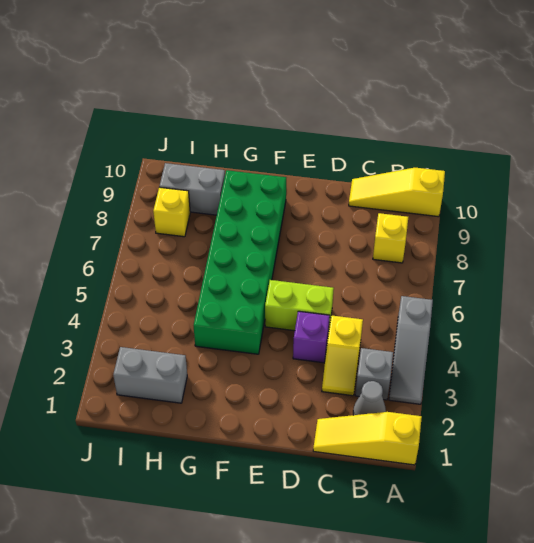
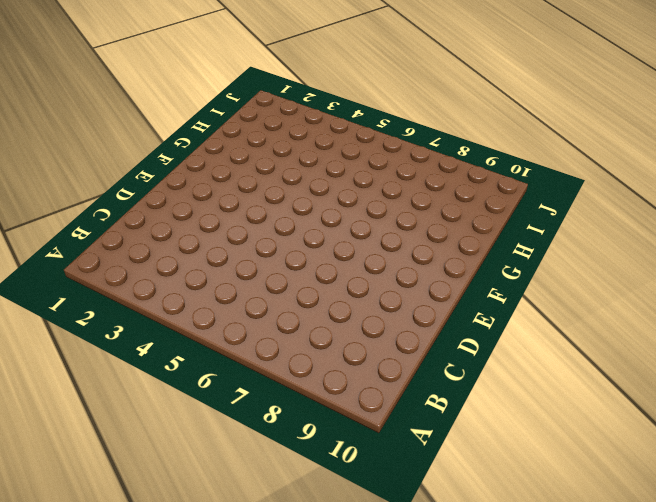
none -> yellow 1x3 slope [313,412,422,465]
none -> grey 1x3 slope [389,296,433,404]
none -> yellow 1x3 slope [349,168,445,217]

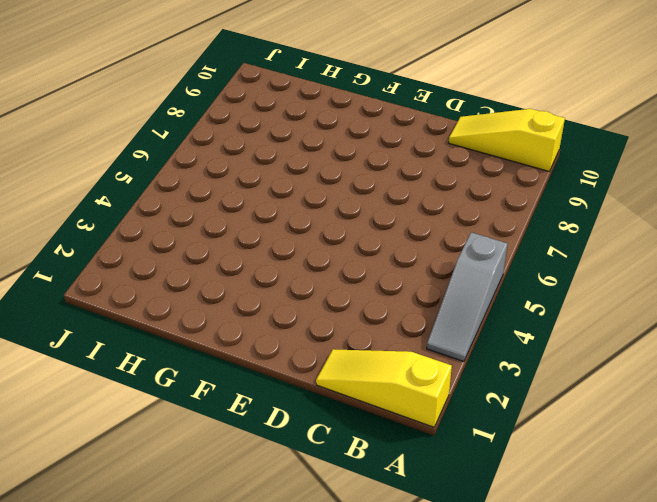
none -> grey 1x1 cone [353,381,386,415]
none -> grey 1x1 brick [355,348,393,400]
none -> yellow 1x1 brick [373,213,408,263]

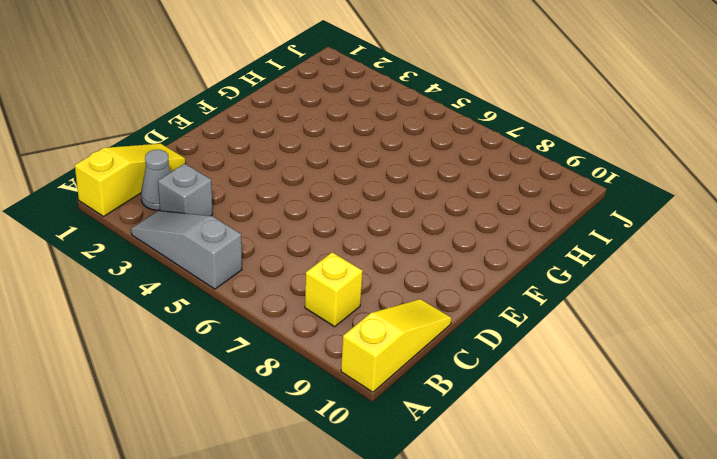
none -> yellow 1x2 slope [322,315,363,396]
none -> purple 1x1 brick [293,311,330,363]
none -> lime 1x2 brick [265,280,334,333]

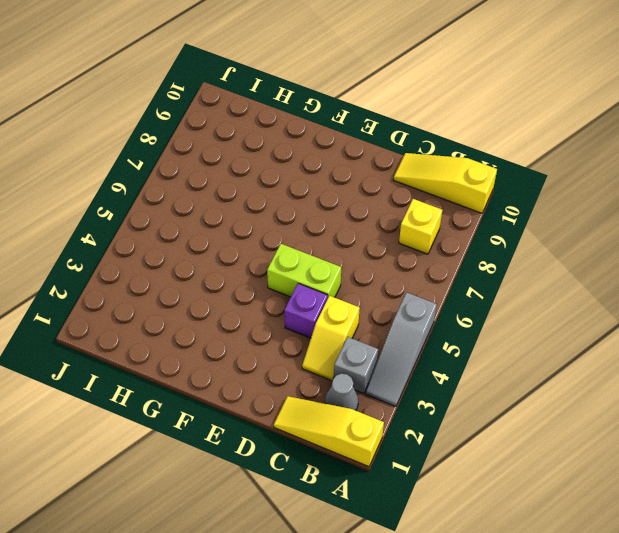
none -> green 2x6 brick [194,170,286,354]
none -> grey 1x2 brick [113,347,187,403]
none -> grey 1x2 brick [159,163,225,215]

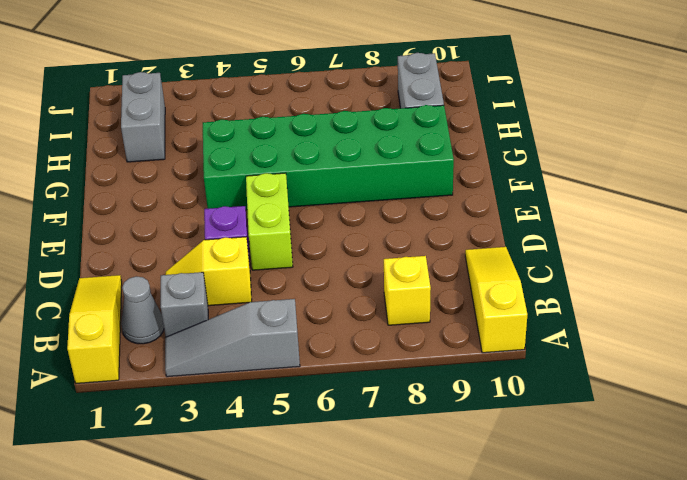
none -> yellow 1x1 brick [153,187,190,237]

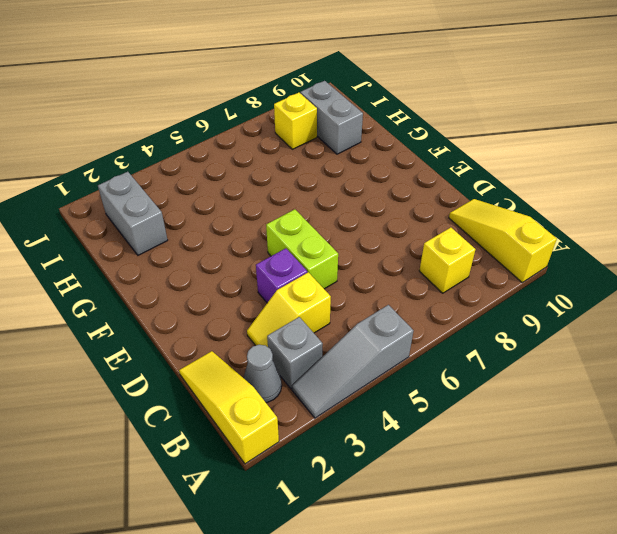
none -> green 2x6 brick [194,170,286,354]

